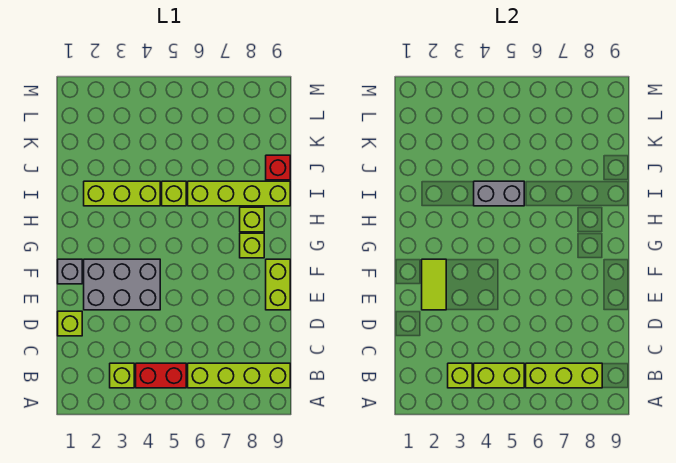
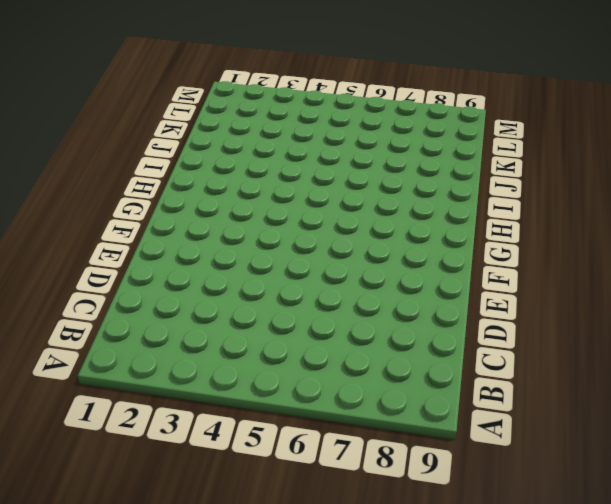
none -> lime 1x1 brick [110,363,134,388]
none -> red 1x2 brick [136,363,186,388]
none -> lime 1x4 brick [188,363,290,388]

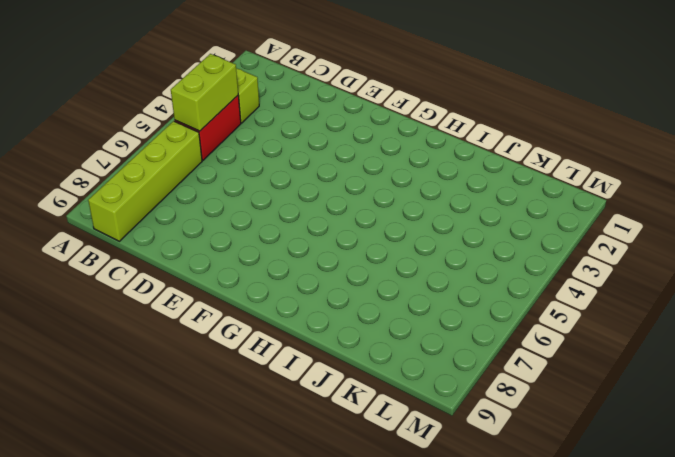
none -> lime 1x1 brick [58,311,82,336]
none -> grey 2x3 brick [84,259,160,310]
none -> lime 1x2 brick [266,259,290,310]

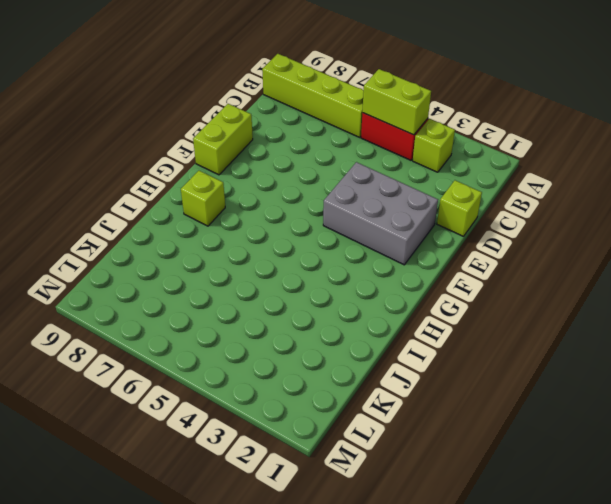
none -> grey 1x1 brick [58,259,82,284]
none -> lime 1x1 brick [240,233,264,258]
none -> lime 1x3 brick [84,181,160,206]

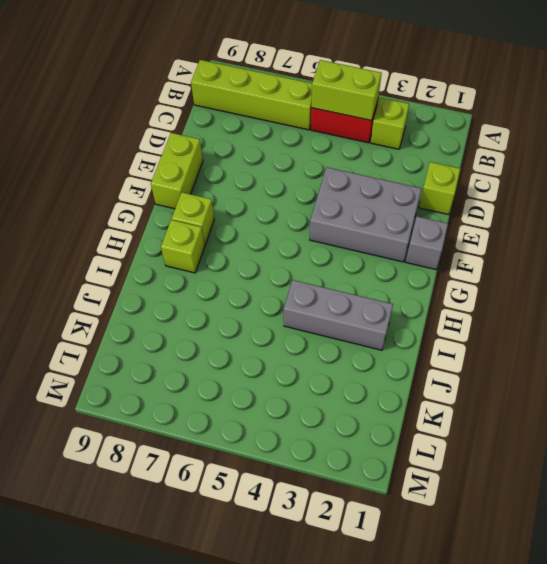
grey 1x3 brick [284,280,393,350] -> lime 1x3 brick [84,181,160,206]
none -> lime 1x1 brick [162,181,186,206]
none -> lime 1x4 brick [188,181,290,206]
none -> red 1x1 brick [266,155,290,180]

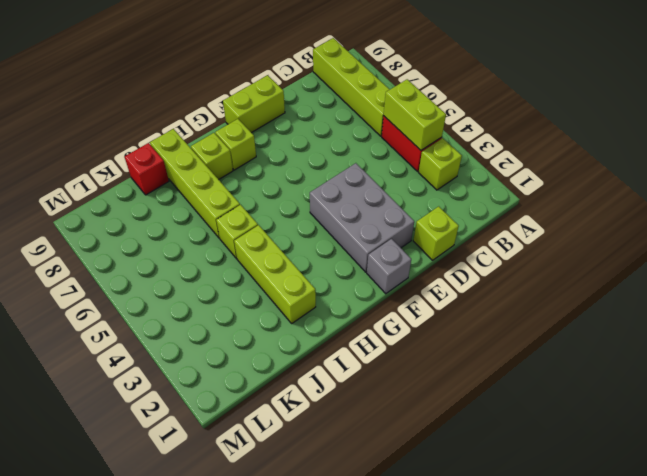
none -> lime 1x1 brick [448,363,472,388]
none -> lime 1x3 brick [526,363,602,388]
none -> lime 1x2 tile [422,259,446,310]

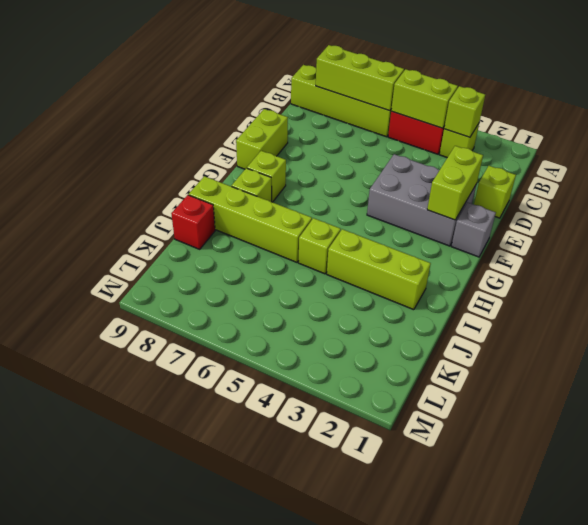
lime 1x2 brick [427,146,483,220] -> lime 1x2 tile [422,259,446,310]
none -> grey 1x2 brick [474,181,524,206]

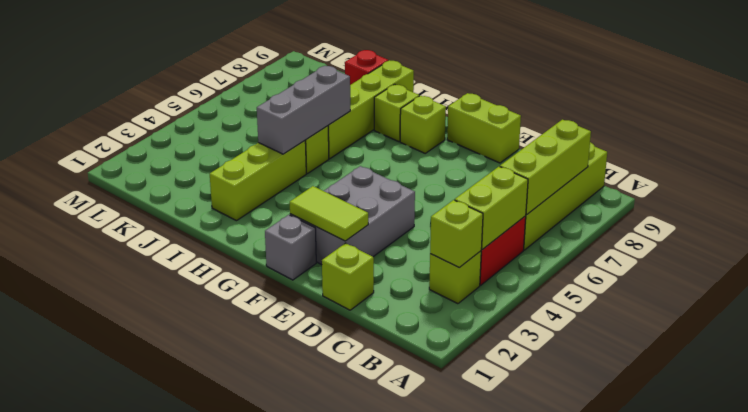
grey 1x3 brick [257,66,350,154] -> grey 1x2 brick [474,181,524,206]

